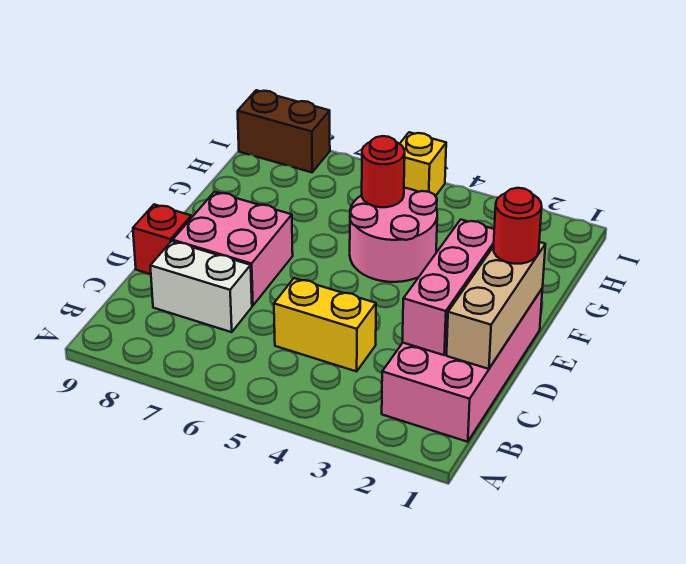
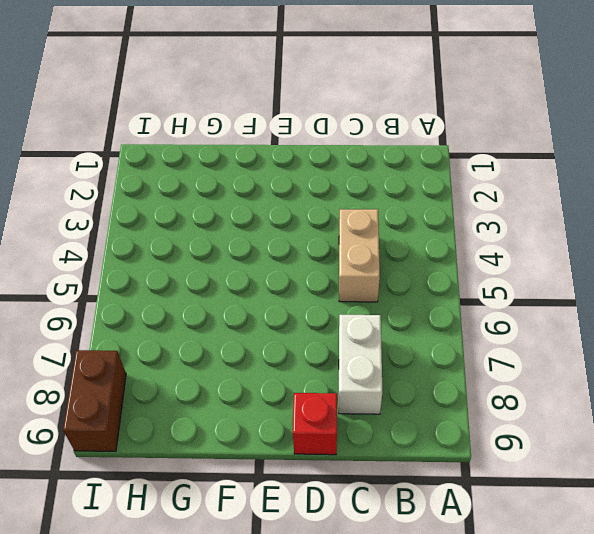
tan 1x2 brick [339,209,380,302] -> yellow 1x2 brick [274,278,376,371]
none -> pink 2x4 brick [382,289,542,442]
none -> pink 2x2 brick [173,192,293,306]
none -> pink 2x2 round brick [350,188,437,282]

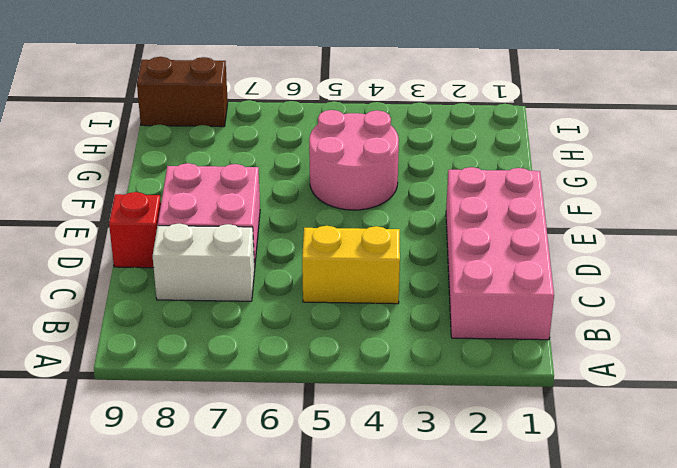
none -> yellow 1x1 brick [400,132,446,196]
none -> tan 1x3 brick [447,242,545,369]
none -> pink 1x3 brick [403,220,494,355]

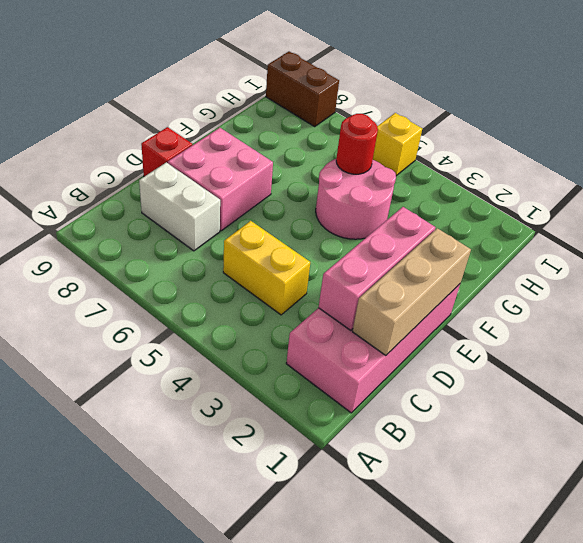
none -> red 1x1 round brick [493,188,542,264]

